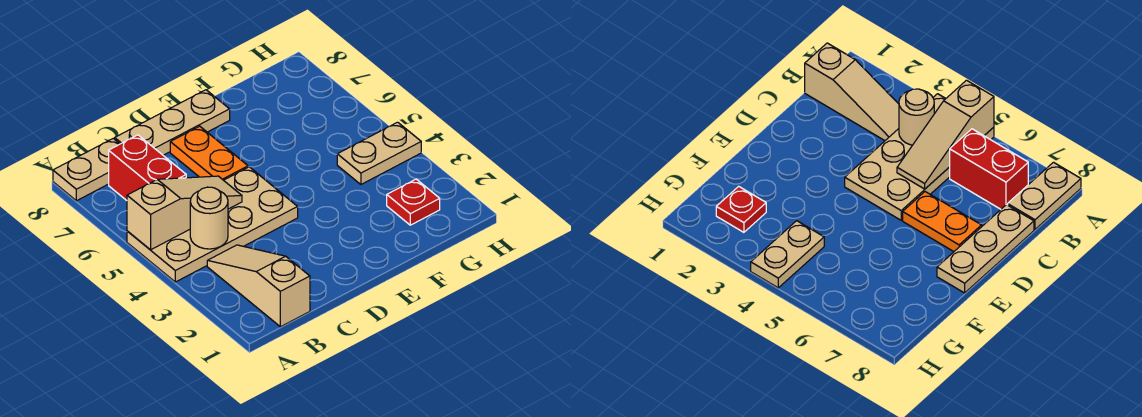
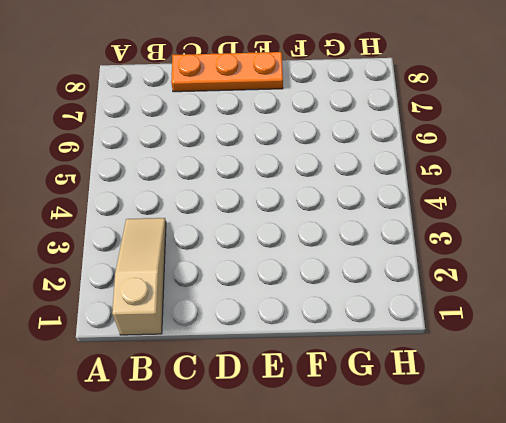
orange 1x3 plate [171,52,283,92] -> tan 1x3 plate [115,90,230,155]
none -> tan 2x4 plate [127,167,298,282]
none -> tan 1x2 plate [53,139,120,201]

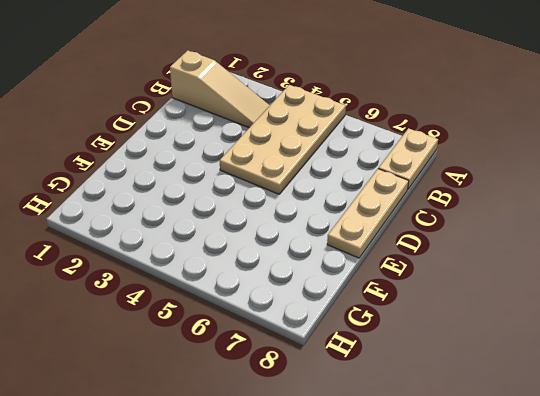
none -> red 1x2 brick [109,135,186,200]
none -> orange 1x2 plate [170,126,248,180]

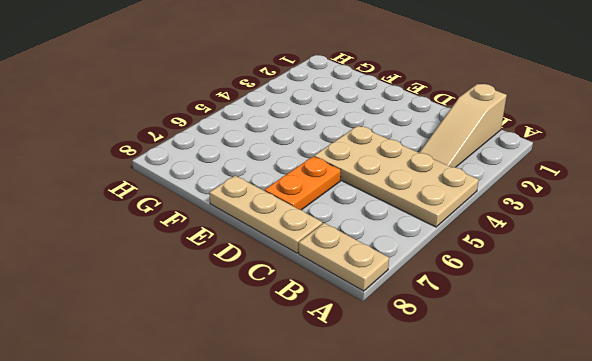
none -> red 1x2 brick [109,135,186,200]
none -> red 1x1 plate [387,179,440,225]

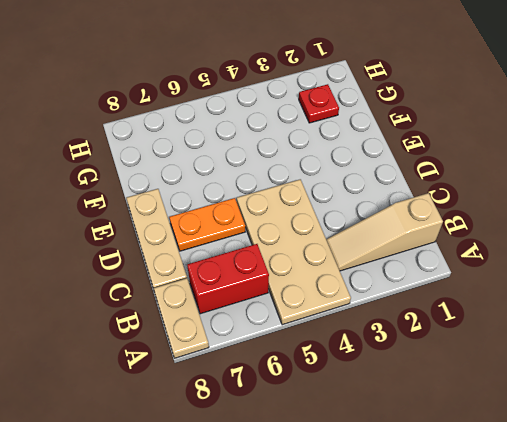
none -> tan 1x2 plate [337,122,421,184]
none -> tan 1x3 slope [127,176,242,250]

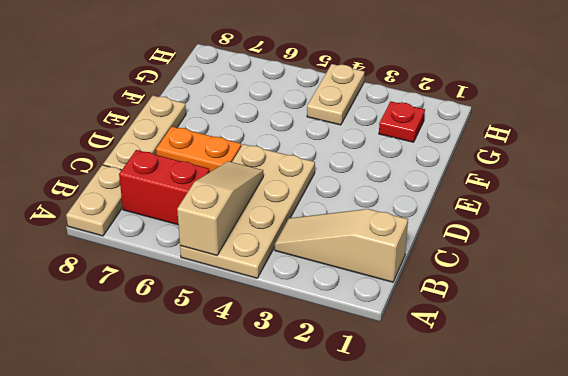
none -> tan 1x1 round brick [190,187,228,249]

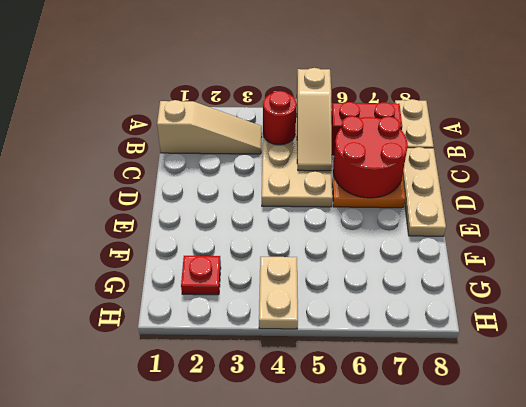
red 1x1 round brick [263,91,297,145] -> tan 1x1 round brick [190,187,228,249]
red 2x2 round brick [333,116,408,198] -> none

